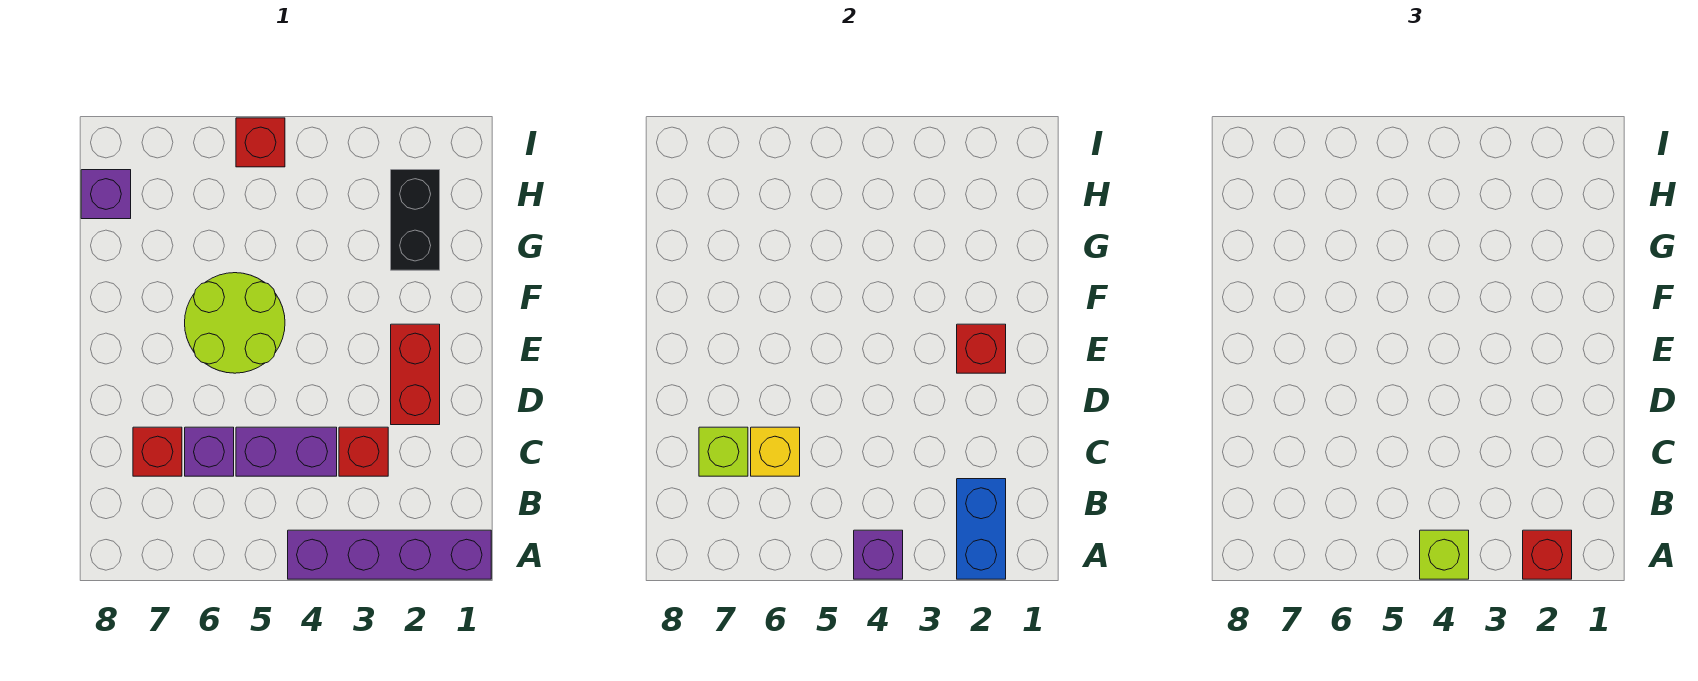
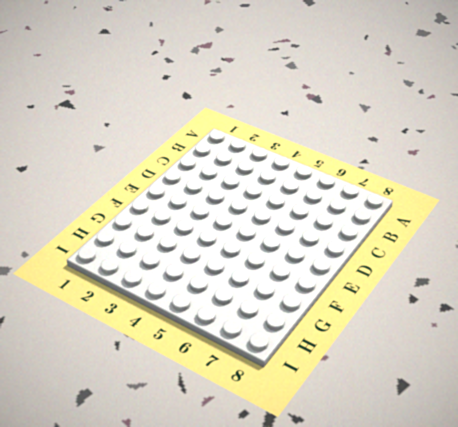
none -> purple 1x4 brick [288,530,491,579]
none -> red 1x1 brick [339,427,388,476]
none -> purple 1x2 brick [236,427,337,476]

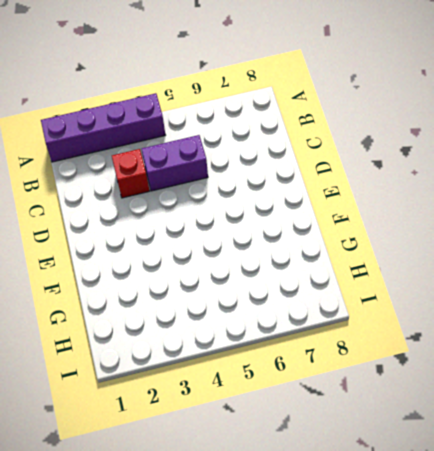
none -> purple 1x1 brick [185,427,234,476]
none -> red 1x1 brick [133,427,182,476]
none -> red 1x2 brick [391,324,440,425]

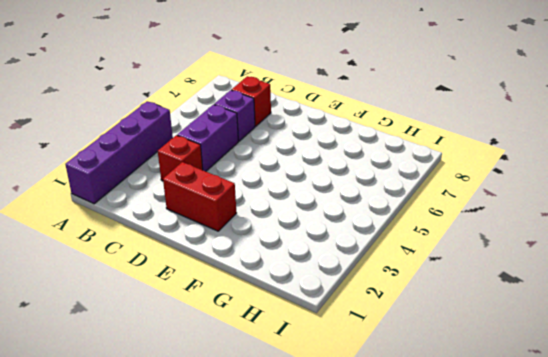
none -> lime 2x2 round brick [185,273,285,373]
none -> black 1x2 brick [391,170,440,270]
none -> purple 1x1 brick [81,170,131,219]

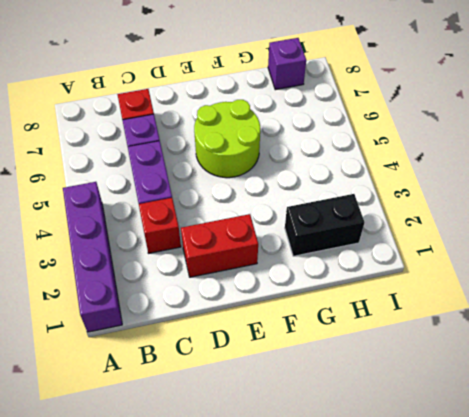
none -> red 1x1 brick [236,118,285,167]
none -> blue 1x2 brick [957,479,1006,579]
none -> purple 1x1 brick [854,530,903,579]

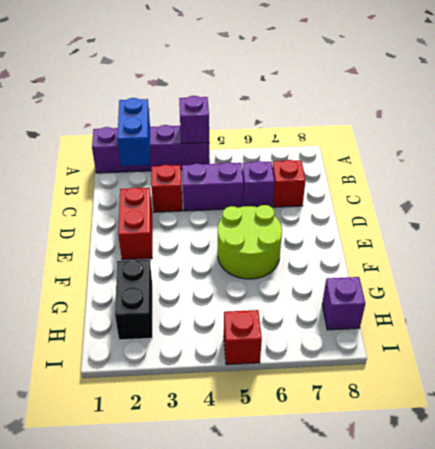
none -> yellow 1x1 brick [751,427,800,476]
none -> lime 1x1 brick [699,427,748,476]
none -> red 1x1 brick [957,324,1006,373]

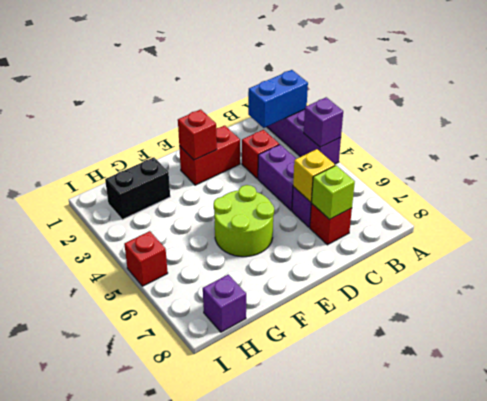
none -> red 1x1 brick [1523,530,1572,579]
none -> lime 1x1 brick [1420,530,1469,579]

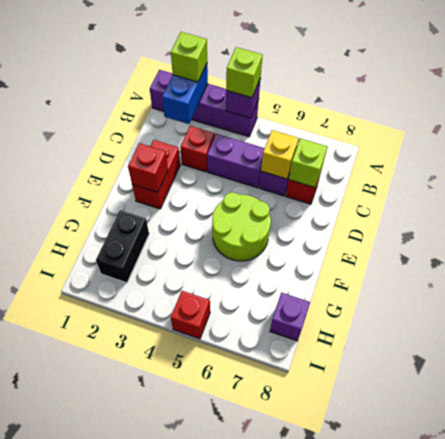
lime 1x1 brick [171,32,207,82] -> red 1x1 brick [1523,530,1572,579]

